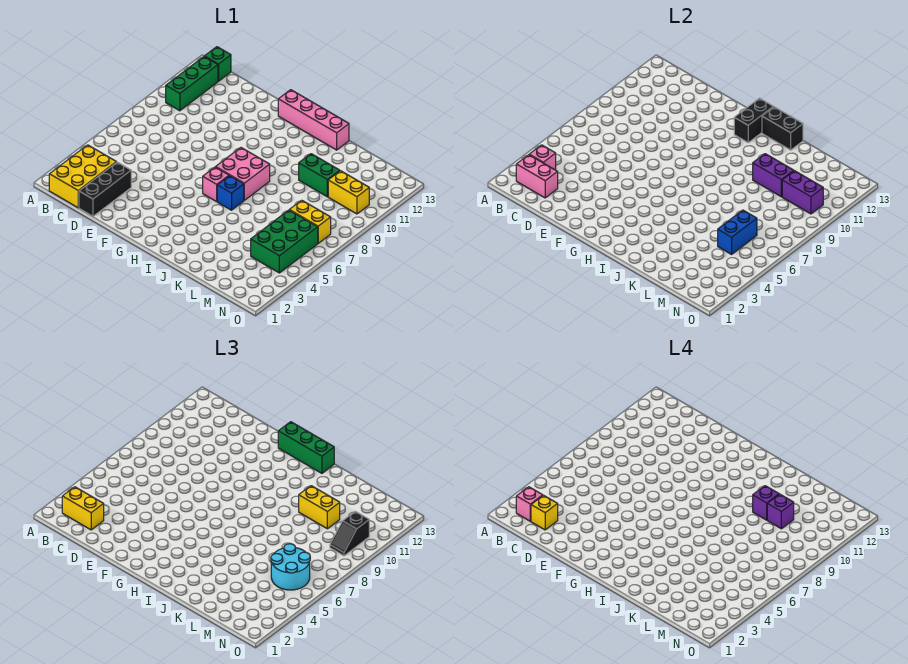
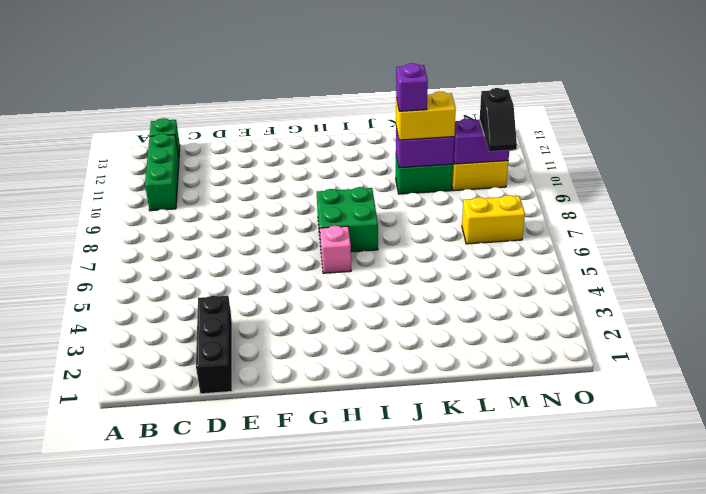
green 2x2 brick [317,187,378,252] -> pink 2x2 brick [216,148,270,200]
none -> yellow 2x3 brick [49,145,116,208]
none -> pink 1x4 brick [278,90,349,150]
none -> blue 1x1 brick [217,176,244,210]

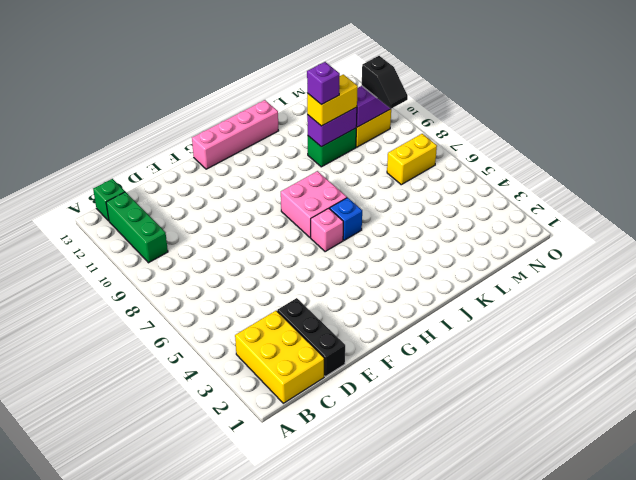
none -> green 2x3 brick [251,210,318,273]
none -> pink 1x2 brick [516,155,558,198]
none -> pink 1x1 brick [529,145,556,170]

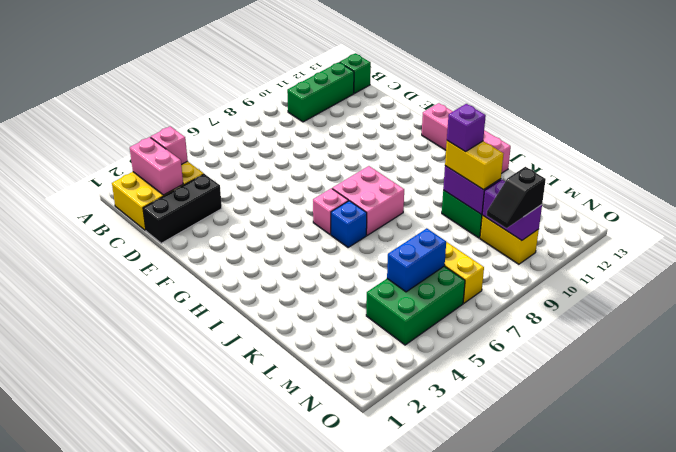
none -> black 1x2 brick [734,98,773,142]
none -> black 1x2 brick [762,107,803,150]
none -> yellow 1x2 brick [62,487,104,530]

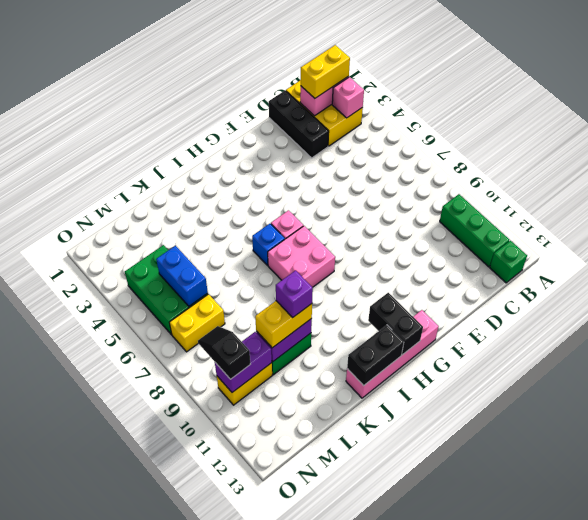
none -> green 1x3 brick [278,422,334,473]
none -> cyan 2x2 round brick [271,544,310,590]
none -> pink 1x1 brick [516,487,543,521]

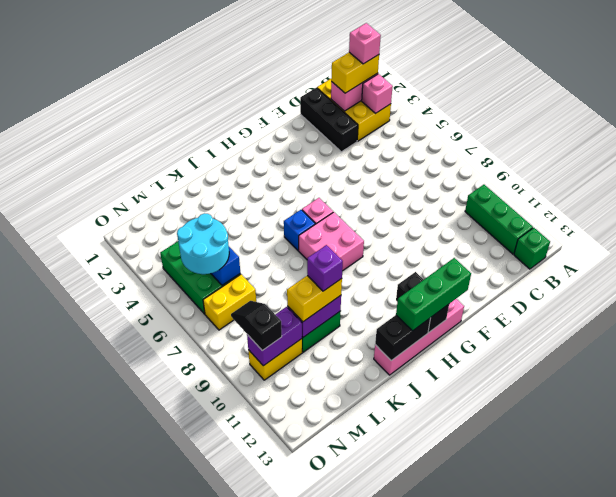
none -> yellow 1x1 brick [531,495,558,530]
none -> purple 1x1 brick [767,494,794,529]

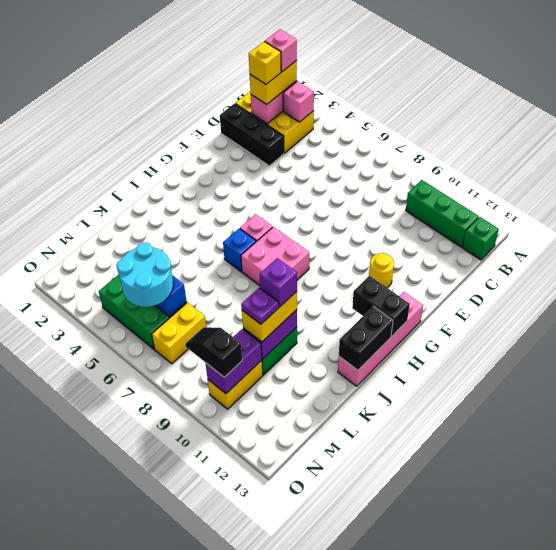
yellow 1x1 round brick [369,253,394,288] -> none
purple 1x1 plate [241,288,279,324] -> purple 1x1 brick [767,494,794,529]
none -> green 1x3 brick [278,422,334,473]

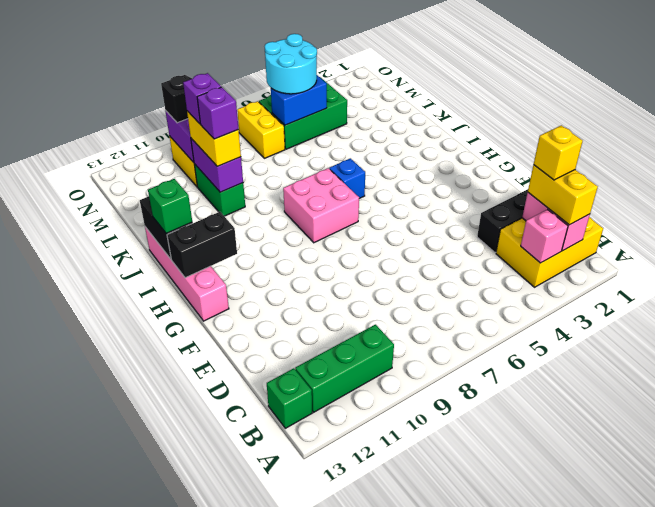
green 1x1 brick [148,179,192,234] -> green 1x3 brick [278,422,334,473]
none -> pink 1x1 brick [203,167,229,202]
none -> pink 1x1 brick [516,487,543,521]

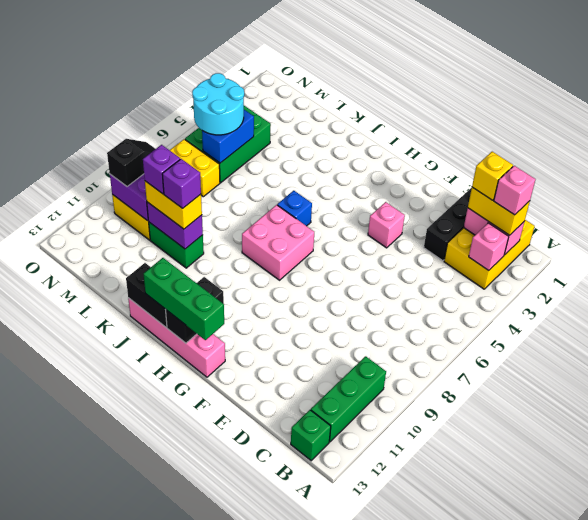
pink 1x1 brick [368,202,405,248] -> pink 1x1 brick moved to [203,167,229,202]

